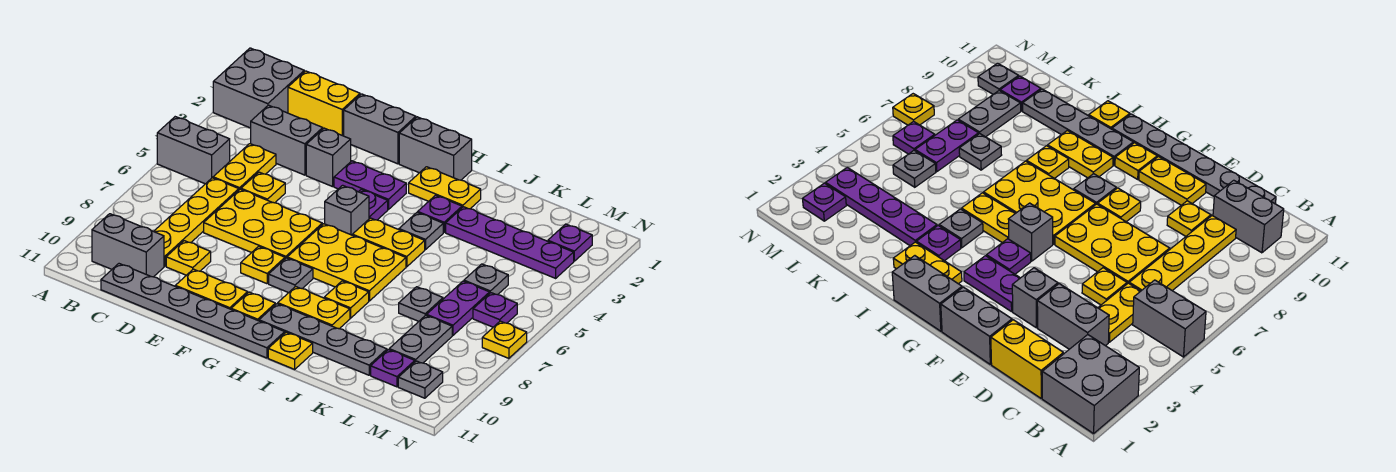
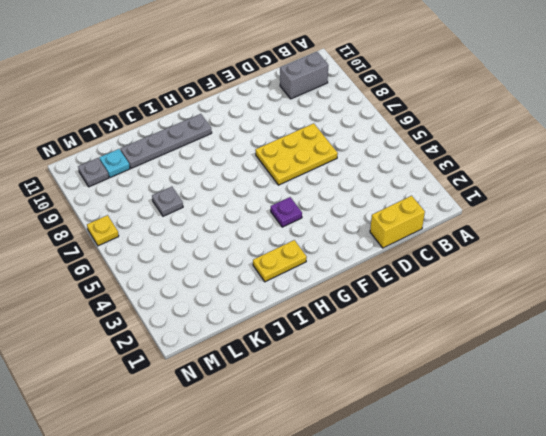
cyan 1x1 plate [99,149,130,178] -> purple 1x1 plate [371,350,415,387]
none -> grey 2x2 brick [213,48,304,128]
none -> grey 1x2 brick [157,117,230,184]
none -> grey 1x2 brick [251,105,323,175]
none -> yellow 1x2 plate [213,144,276,190]

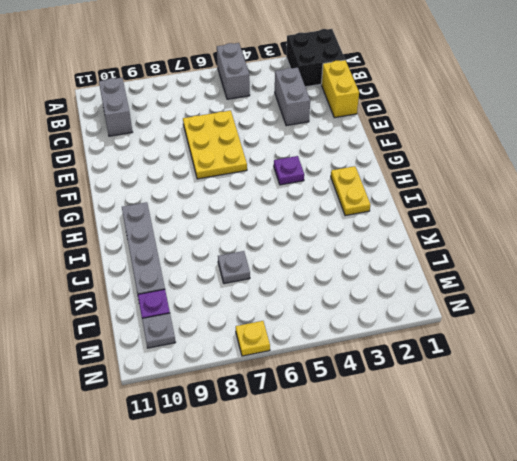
black 2x2 brick [286,29,345,87] -> grey 2x2 brick [213,48,304,128]
none -> yellow 1x2 plate [213,144,276,190]
none -> yellow 1x4 plate [154,178,239,266]
none -> grey 1x6 plate [101,264,285,358]
none -> yellow 1x1 plate [241,172,285,203]

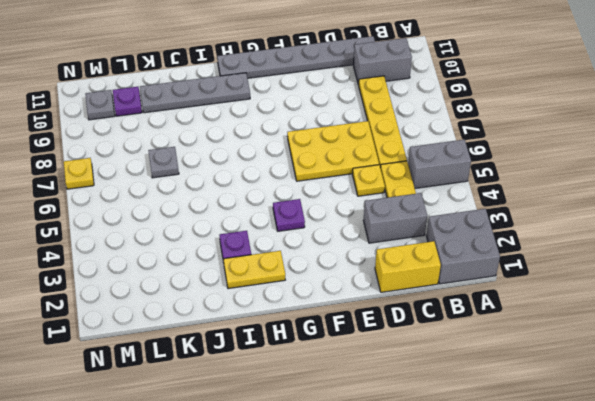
none -> yellow 1x1 plate [166,241,211,275]
none -> grey 1x2 brick [344,94,416,164]
none -> grey 1x1 brick [306,128,351,187]
none -> yellow 1x2 plate [175,269,248,309]

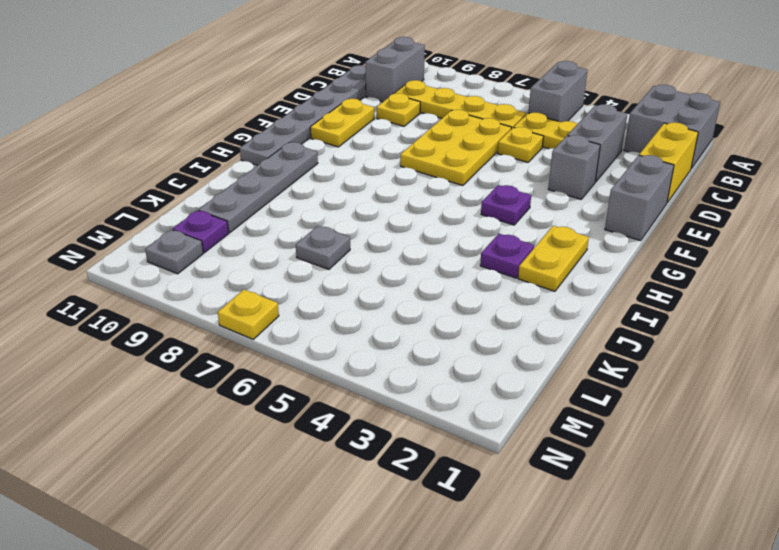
none -> purple 1x2 plate [334,161,406,210]
none -> yellow 1x1 plate [241,246,285,284]
none -> grey 1x2 brick [399,117,472,180]
none -> grey 1x1 brick [325,185,369,235]

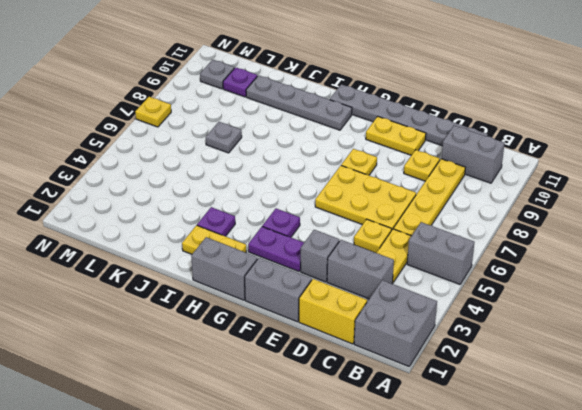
none -> grey 1x1 brick [325,185,369,235]
none -> yellow 2x3 plate [287,224,406,301]
none -> grey 1x1 plate [269,258,313,293]
none -> yellow 1x1 plate [231,292,275,321]

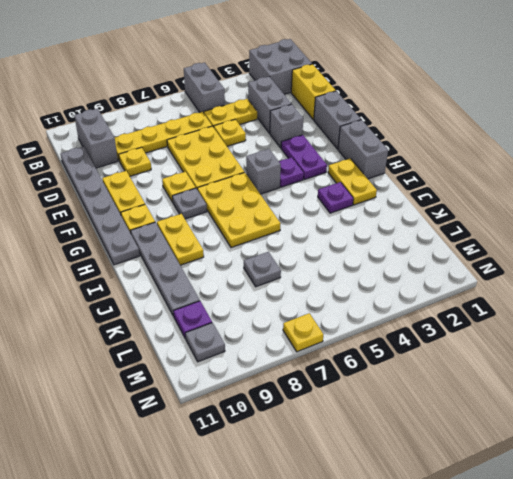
none -> yellow 1x2 plate [352,218,425,267]
none -> grey 1x1 plate [399,212,443,250]
none -> yellow 1x1 plate [324,281,369,318]
none -> yellow 1x1 plate [268,332,313,369]

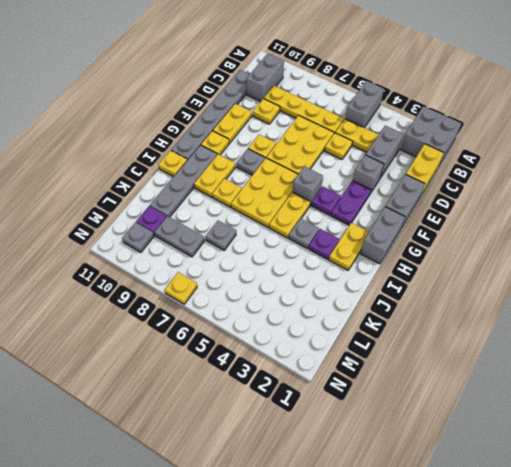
none -> purple 1x4 plate [446,207,574,278]
none -> grey 1x1 plate [464,264,508,295]
none -> purple 1x2 plate [427,281,490,335]
none -> purple 1x1 plate [548,224,592,261]

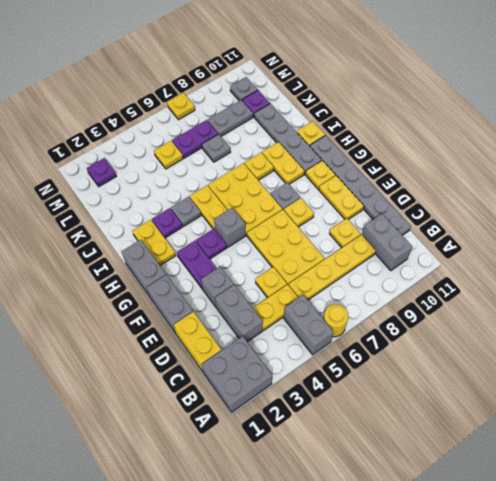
yellow 1x1 round brick [323,304,348,337] -> none
yellow 1x1 plate [154,141,183,169] -> grey 1x1 plate [464,264,508,295]
none -> purple 1x4 plate [446,207,574,278]
none -> purple 1x1 plate [473,293,517,327]

